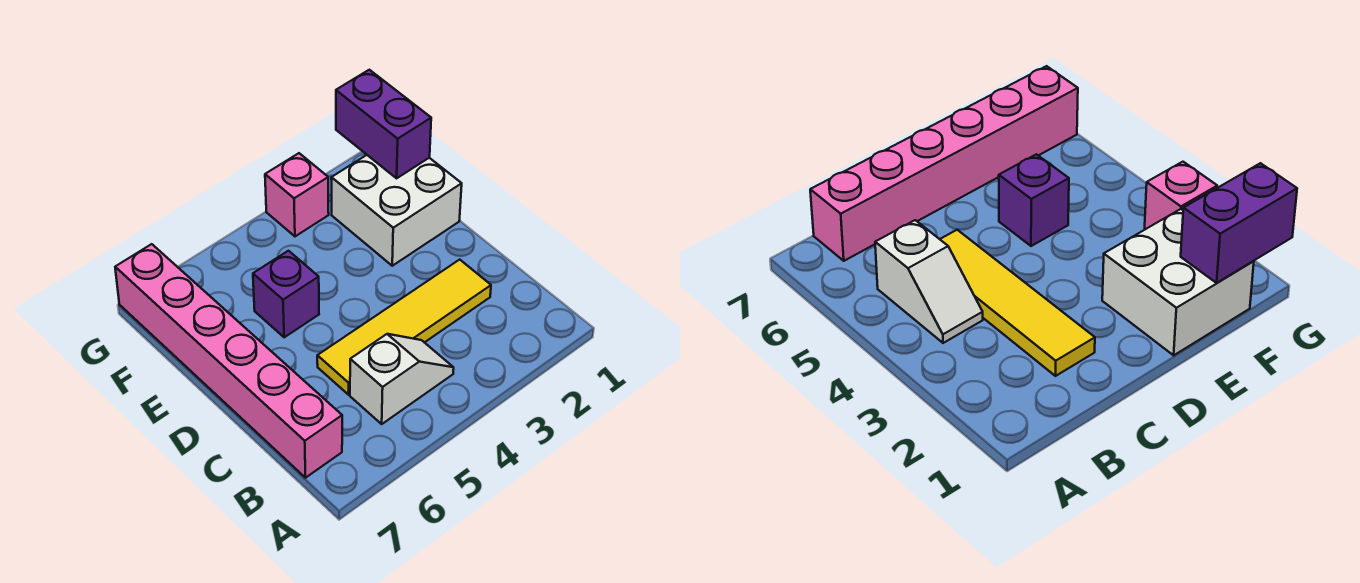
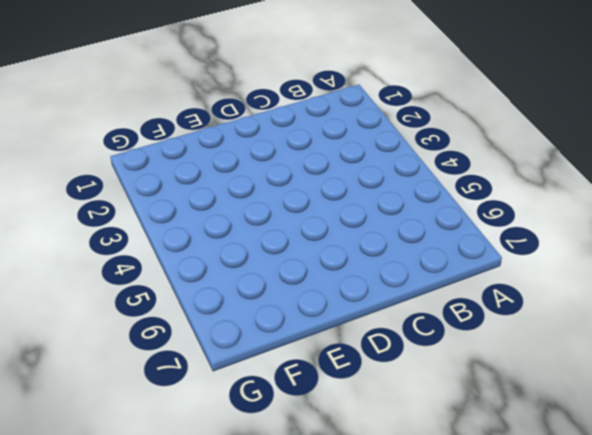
none -> white 1x2 slope [350,334,454,424]
none -> pink 1x6 brick [115,244,342,478]

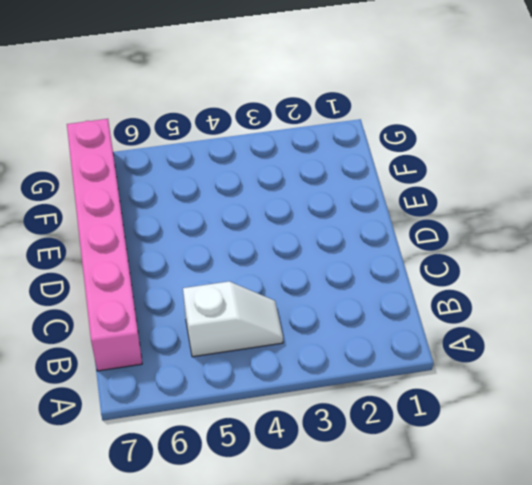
none -> yellow 1x4 tile [317,260,491,395]
none -> white 2x2 brick [331,155,462,266]

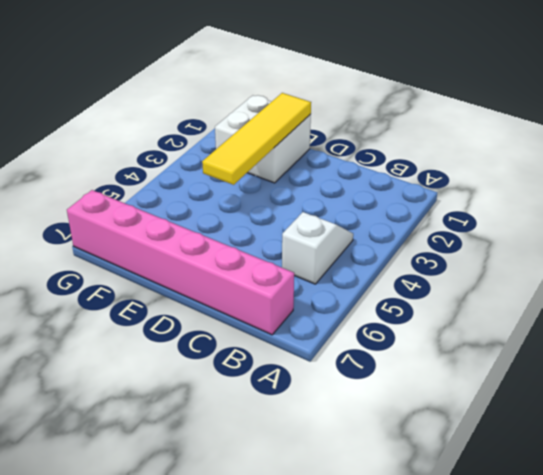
yellow 1x4 tile [202,93,311,185] -> yellow 1x4 tile moved to [317,260,491,395]
none -> purple 1x1 brick [253,251,319,337]
none -> pink 1x1 brick [265,153,329,236]

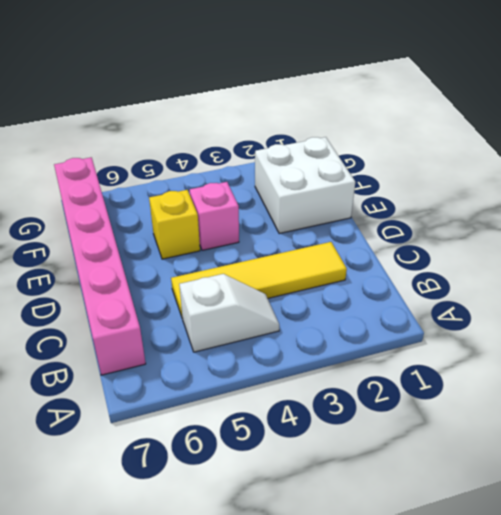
pink 1x1 brick [190,182,239,250] -> pink 1x1 brick moved to [265,153,329,236]
yellow 1x1 brick [149,190,200,259] -> purple 1x1 brick [253,251,319,337]
none -> purple 1x2 brick [336,70,431,178]

